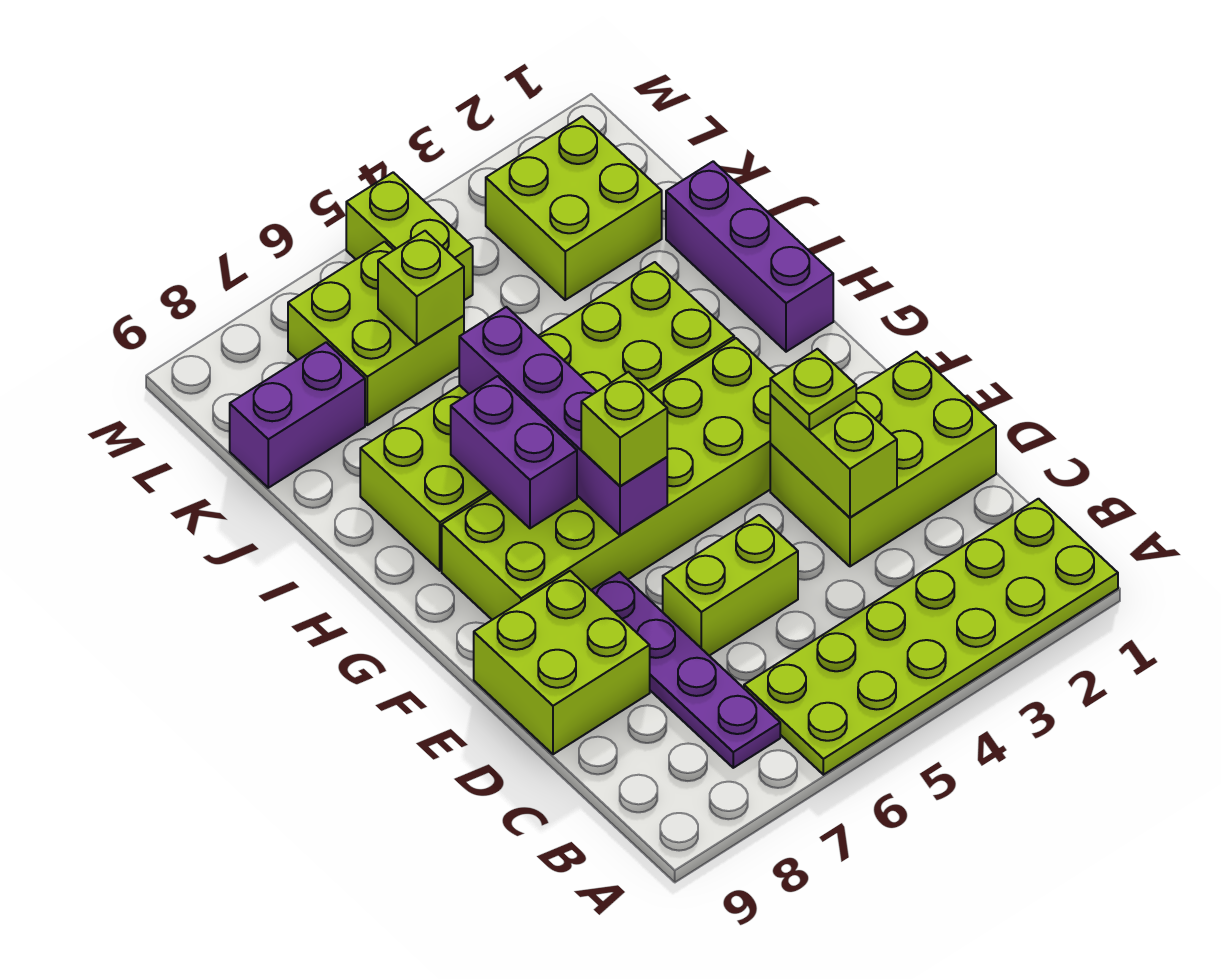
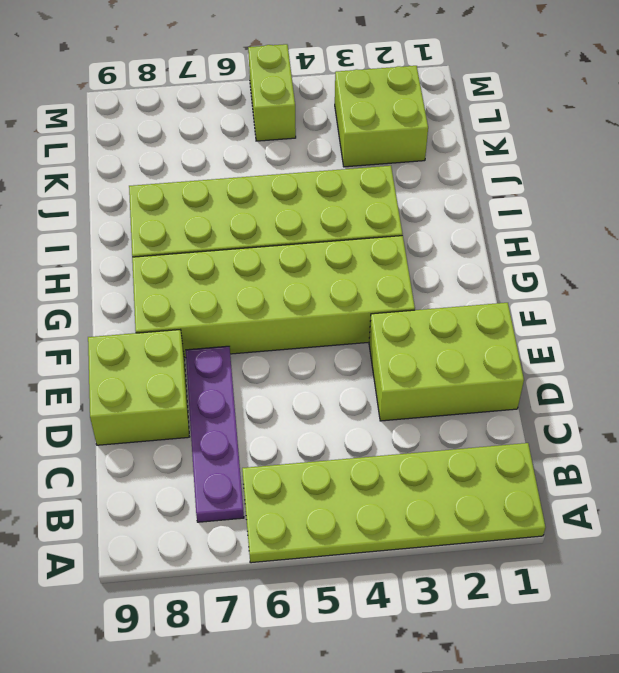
none -> lime 1x2 brick [663,515,798,656]
none -> purple 1x3 brick [666,161,833,352]
none -> lime 2x2 brick [288,242,464,425]

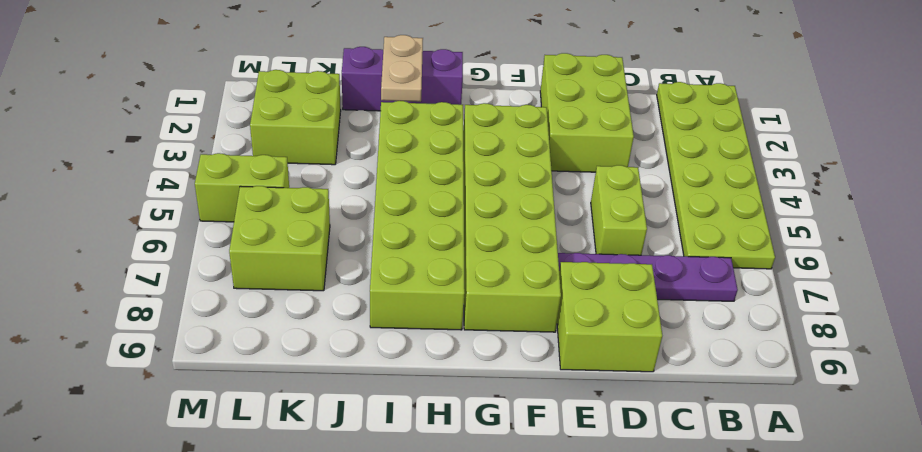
tan 1x2 plate [381,35,423,102] -> none
none -> purple 1x2 brick [230,342,365,488]
none -> lime 1x2 brick [770,395,897,517]
none -> purple 1x4 brick [459,307,667,535]

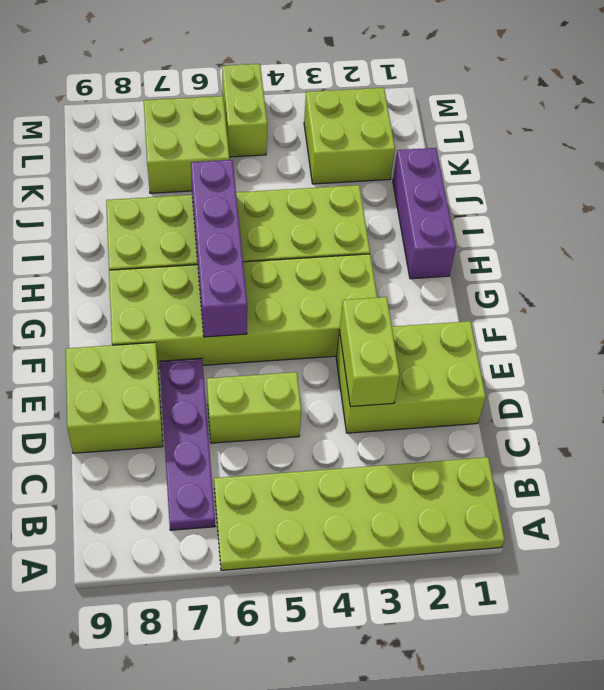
none -> purple 1x2 brick [230,342,365,488]
none -> purple 1x2 brick [451,376,577,528]
none -> lime 1x1 brick [378,231,464,345]

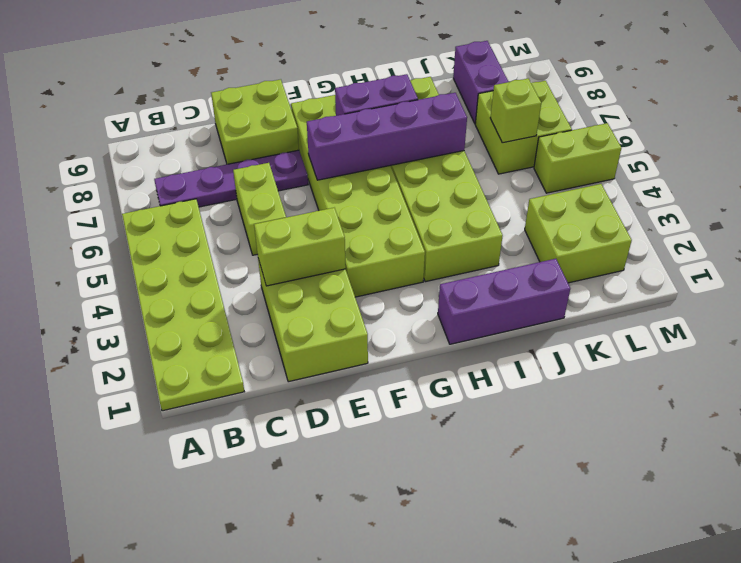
none -> lime 1x1 plate [770,349,856,430]
none -> lime 1x1 brick [581,372,667,486]

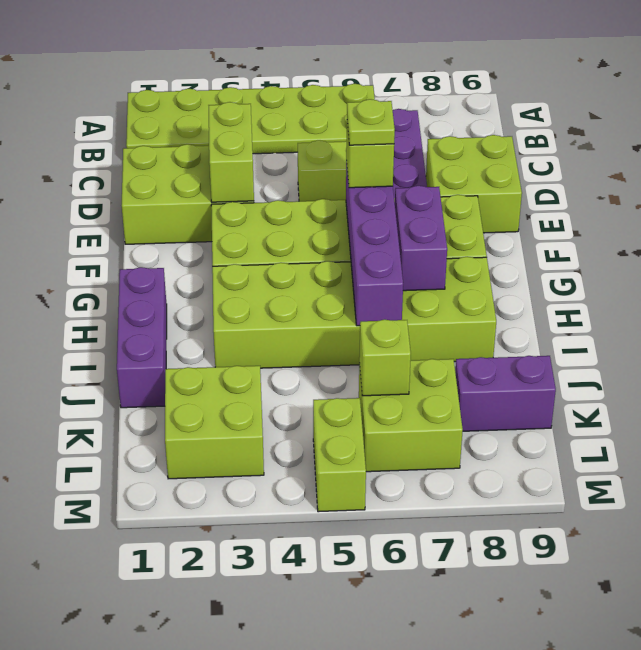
lime 1x1 plate [347,99,395,145] -> lime 1x1 plate moved to [770,349,856,430]

